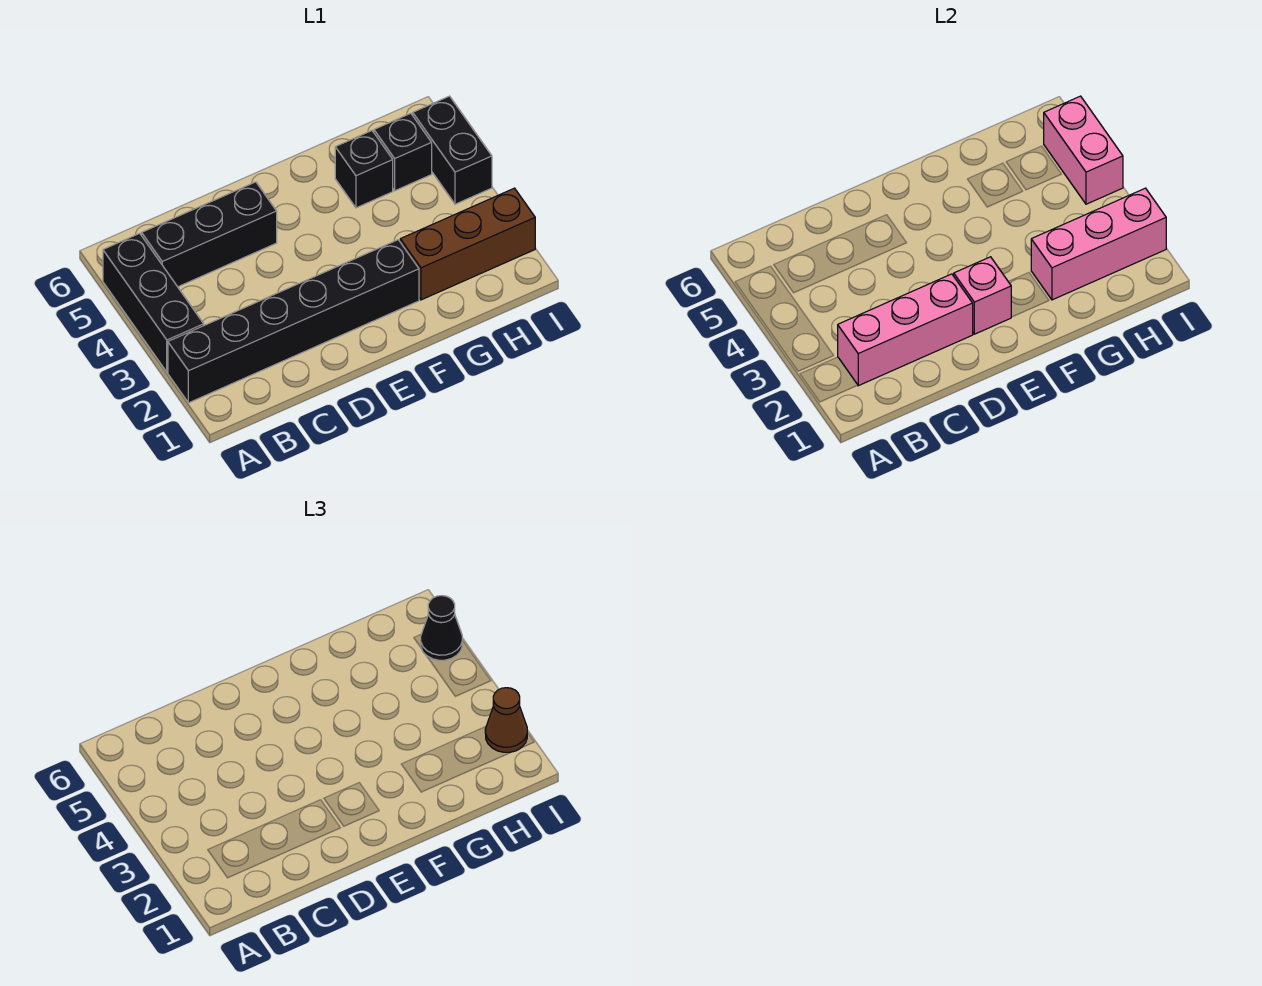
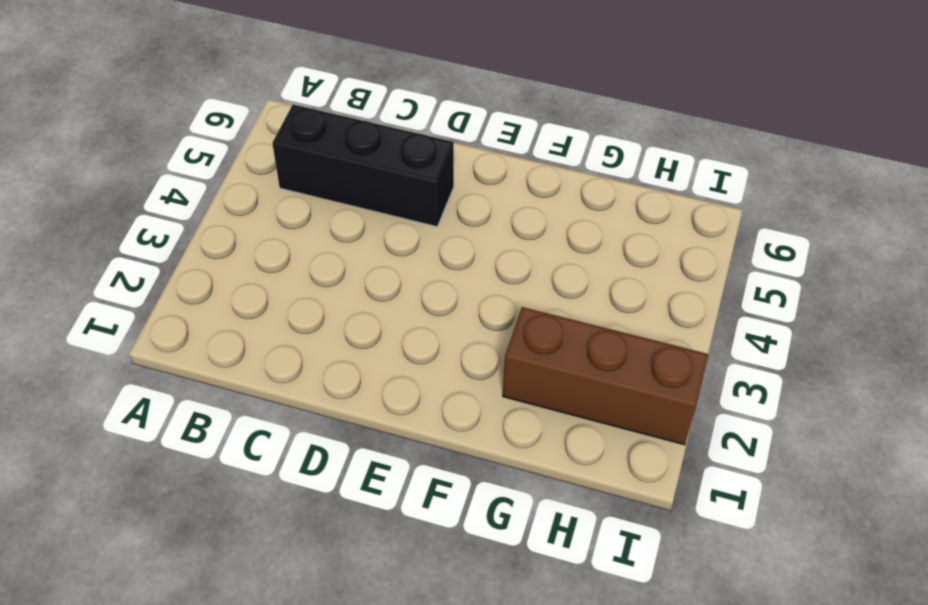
none -> black 1x6 brick [168,240,419,403]
none -> black 1x3 brick [103,233,204,372]
none -> black 1x1 brick [335,131,393,208]

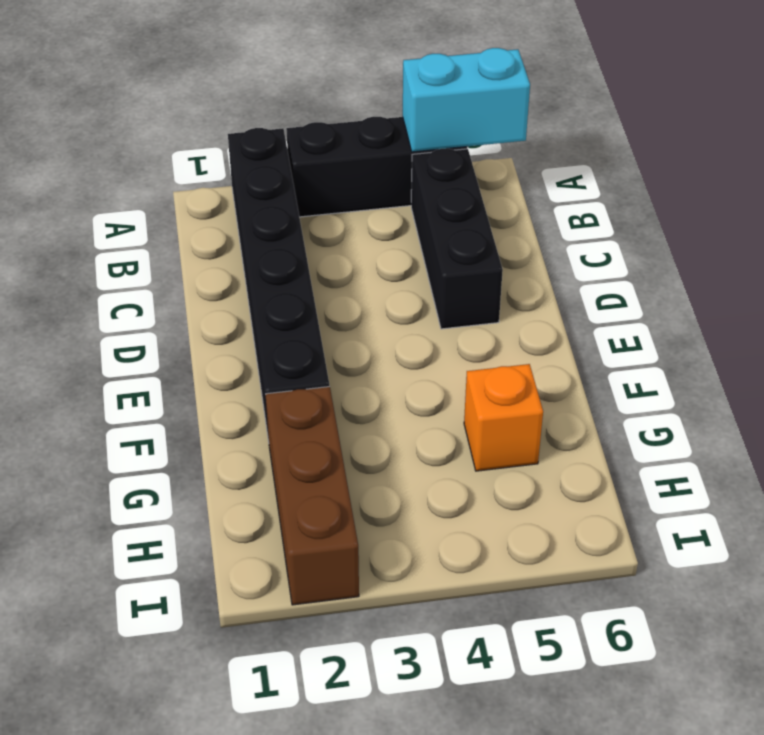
cyan 1x2 brick [403,48,530,152] -> none
orange 1x1 brick [464,364,543,471] -> black 1x1 brick [335,131,393,208]
none -> black 1x1 brick [374,113,432,191]
none -> black 1x2 brick [413,96,492,204]
none -> pink 1x3 brick [838,274,973,386]

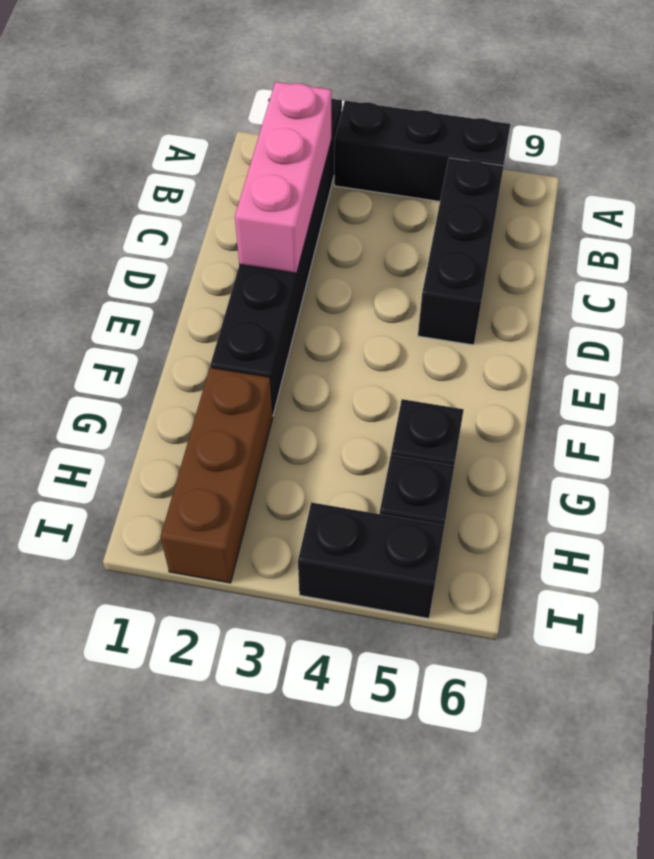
none -> pink 1x1 brick [954,257,1011,334]
none -> pink 1x3 brick [1031,188,1166,300]
none -> pink 1x2 brick [1044,96,1123,204]

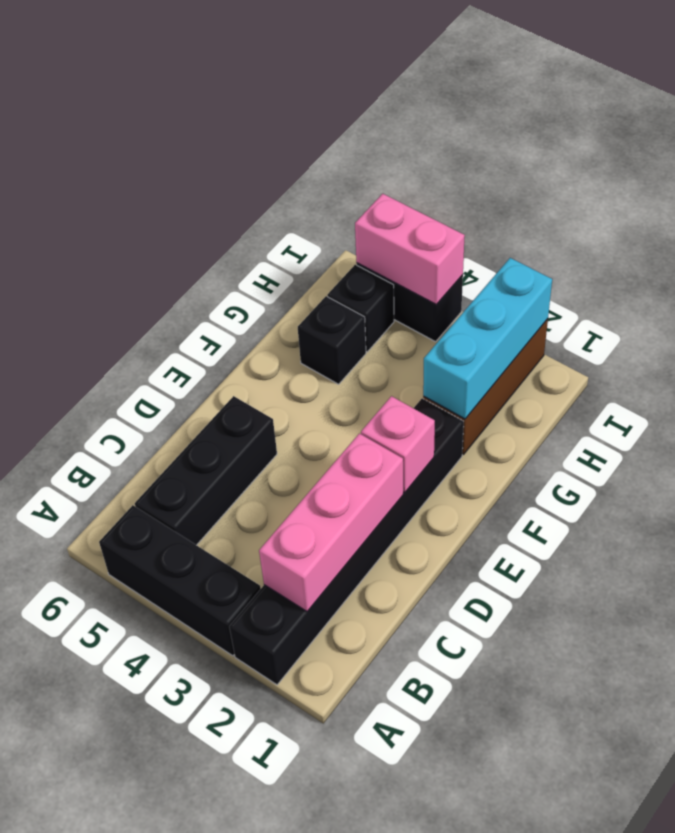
cyan 1x3 brick [423,258,552,419] -> pink 1x3 brick [1031,188,1166,300]
none -> brown 1x1 cone [485,688,527,752]
none -> black 1x1 cone [421,596,462,660]

